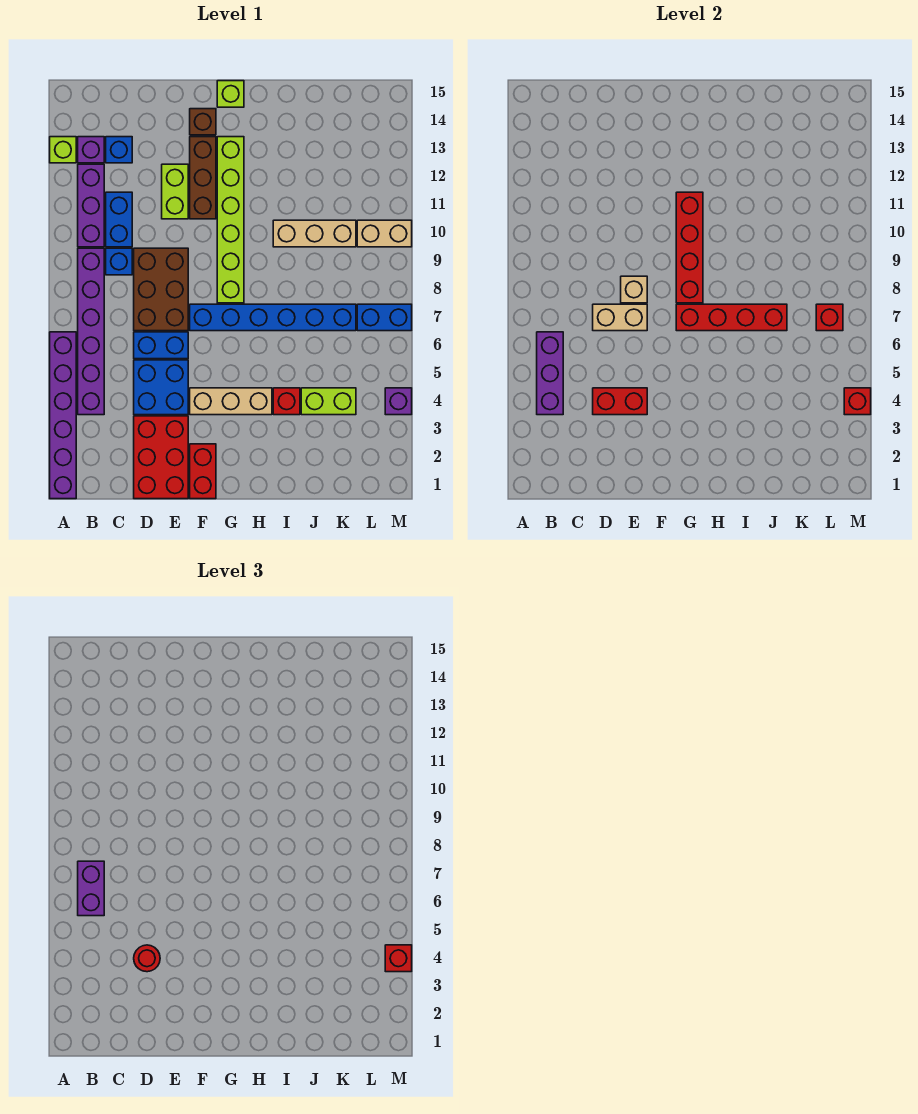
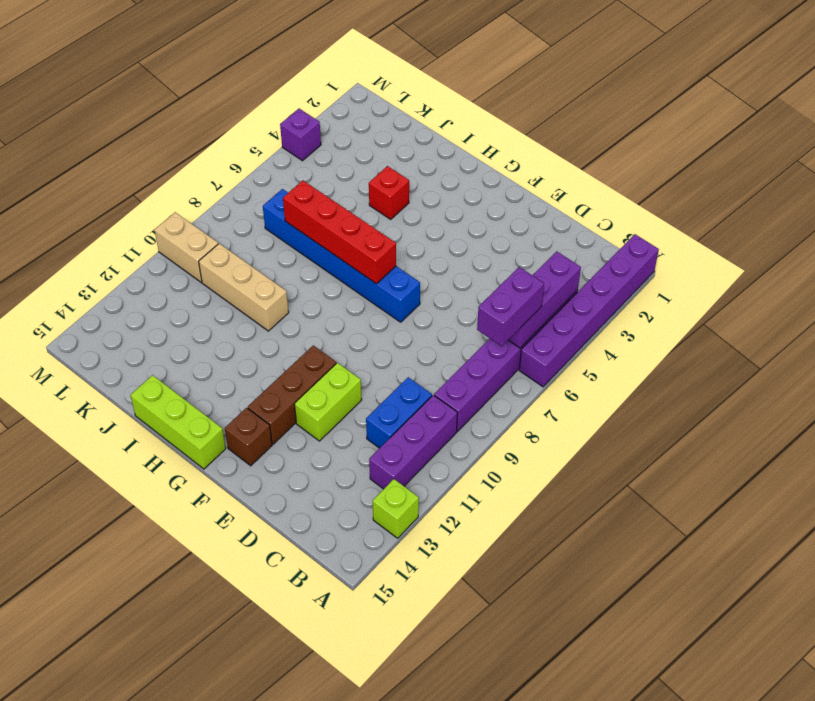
lime 1x3 brick [130,375,226,469] -> lime 1x1 brick [217,81,244,107]
none -> purple 1x1 brick [78,137,104,163]
none -> blue 1x1 brick [106,248,132,275]
none -> blue 1x1 brick [106,137,132,163]
none -> red 2x3 brick [134,416,188,499]

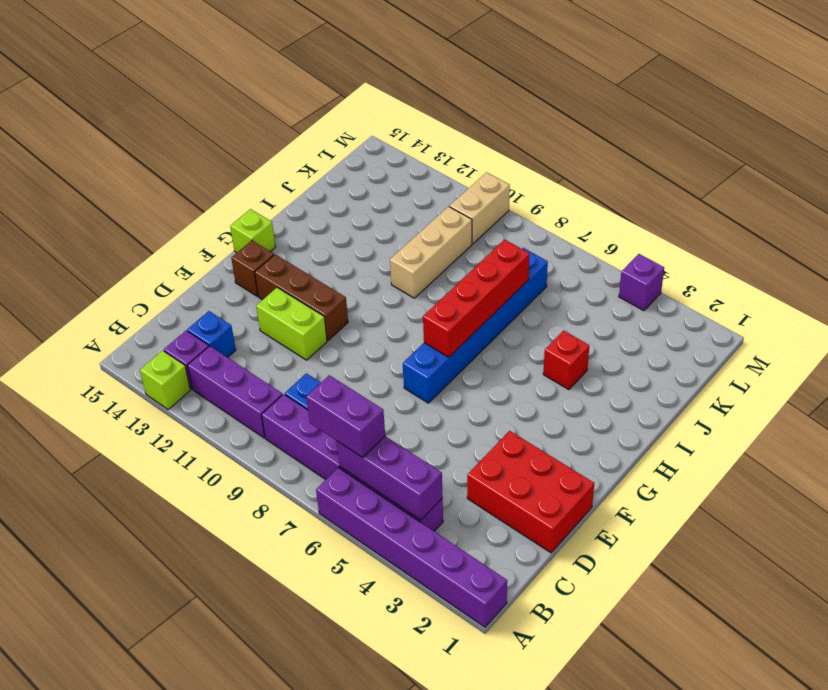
none -> blue 1x2 brick [106,192,132,247]
none -> blue 2x2 brick [134,360,188,415]
none -> blue 1x2 brick [134,332,188,359]
none -> brown 2x3 brick [134,248,188,331]

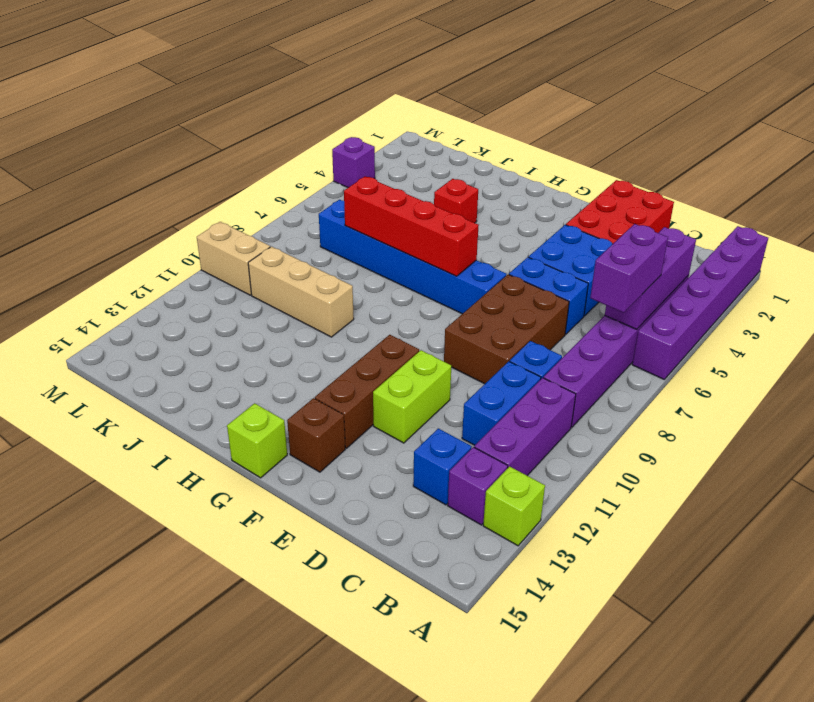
none -> red 1x2 brick [190,444,216,499]
none -> tan 1x3 brick [190,388,272,415]
none -> lime 1x6 brick [217,137,244,303]
none -> lime 1x2 brick [301,388,356,415]

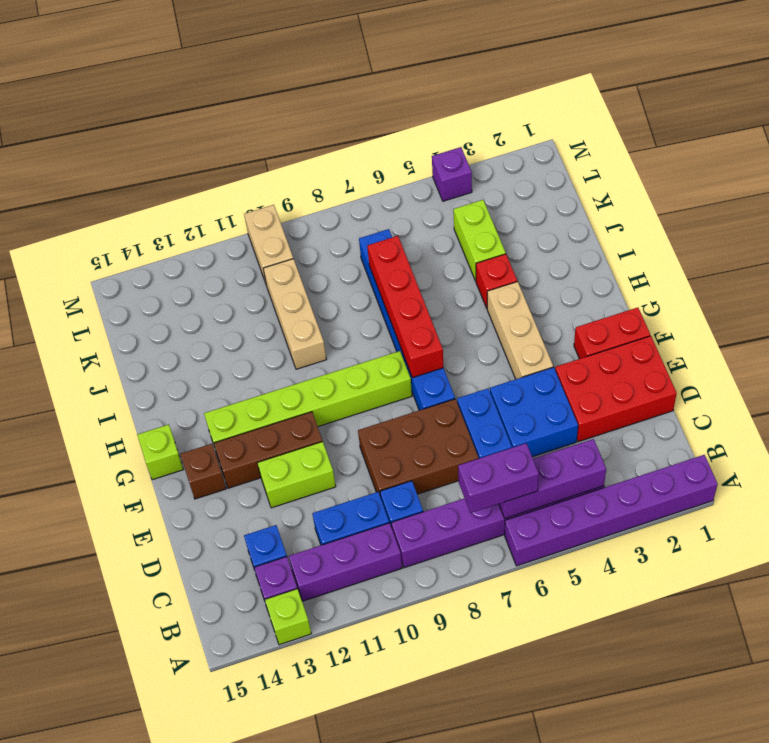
none -> blue 1x2 brick [357,304,412,331]
none -> red 1x2 brick [593,388,647,415]
none -> tan 1x2 brick [593,304,647,331]
none -> tan 1x1 brick [621,276,647,303]

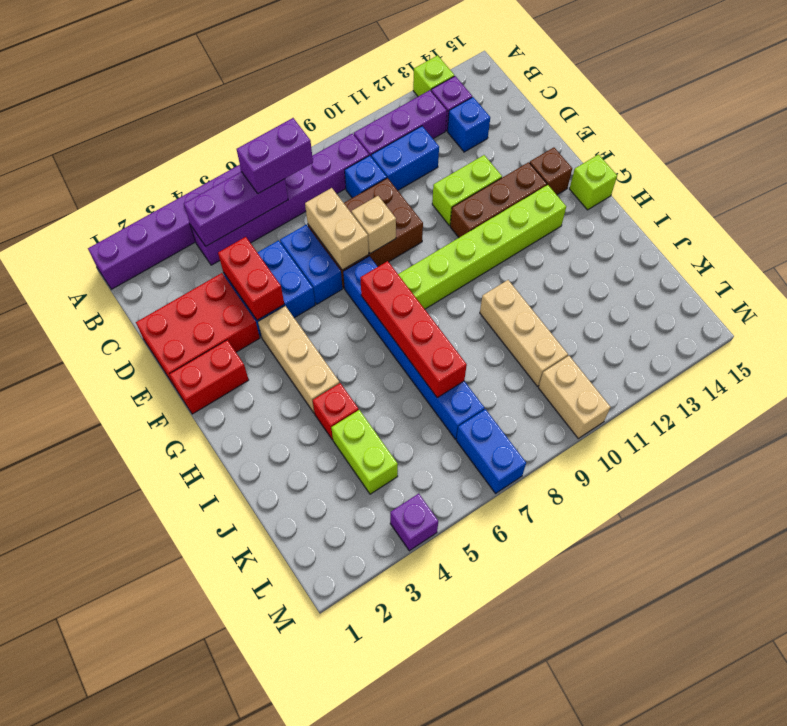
none -> red 1x4 brick [676,192,703,303]
none -> red 1x1 brick [816,304,843,331]
none -> red 1x1 brick [844,388,871,415]
none -> red 1x1 round brick [134,945,160,972]

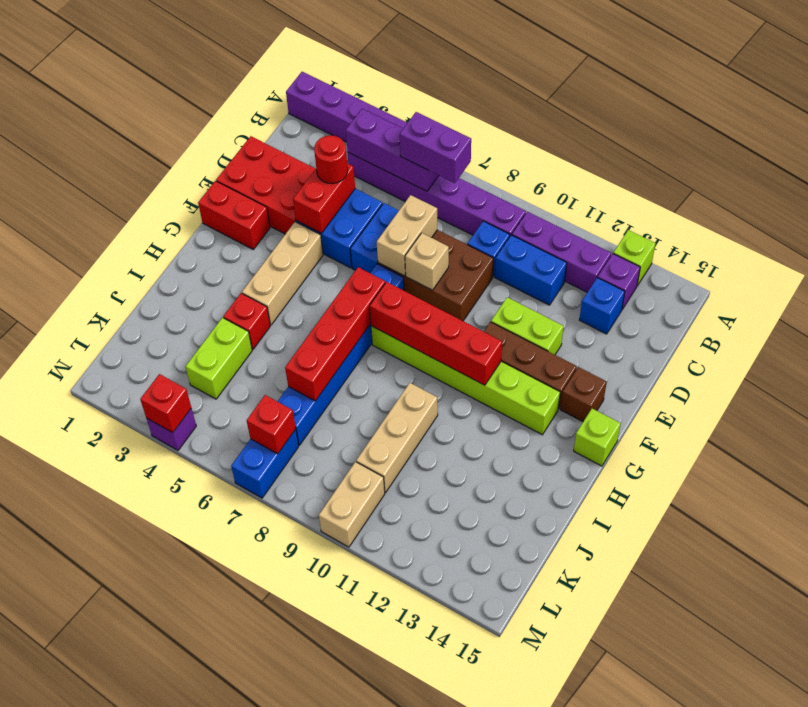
none -> red 1x1 brick [385,945,412,972]

